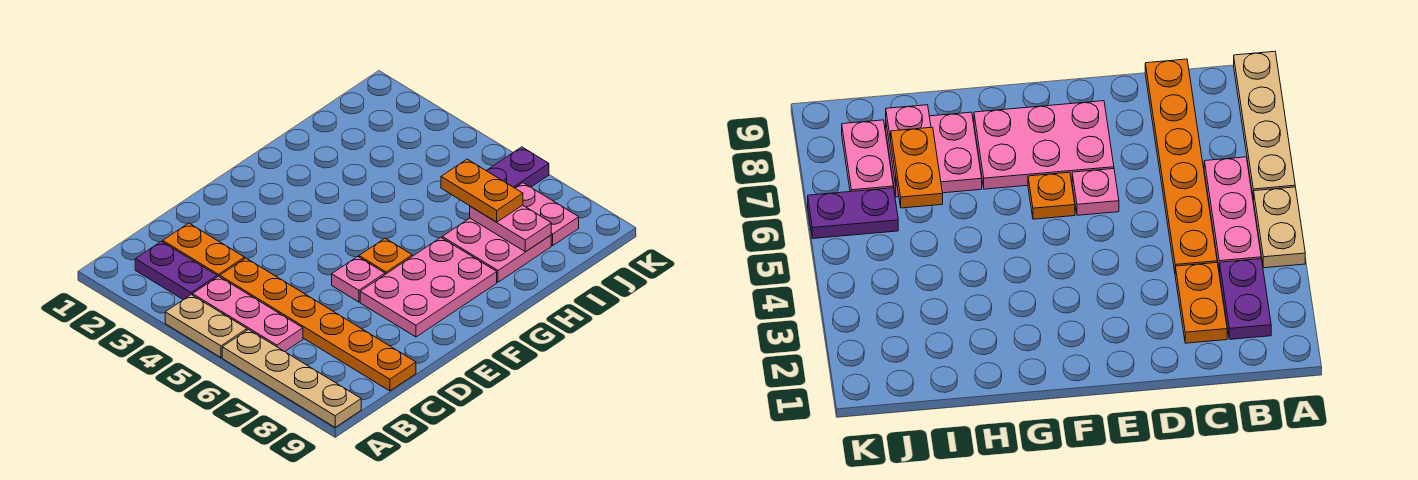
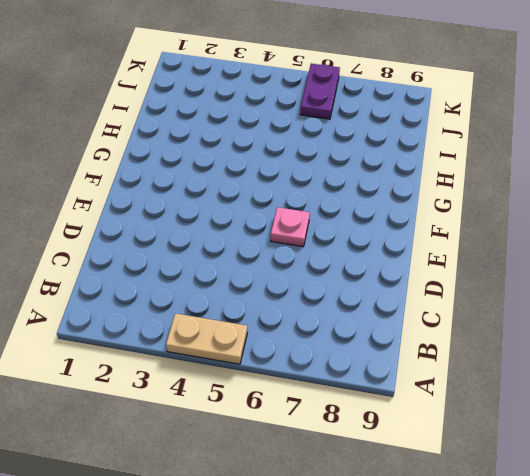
none -> tan 1x4 plate [222,330,361,427]
none -> purple 1x2 plate [135,241,217,300]
none -> pink 1x3 plate [193,276,303,352]

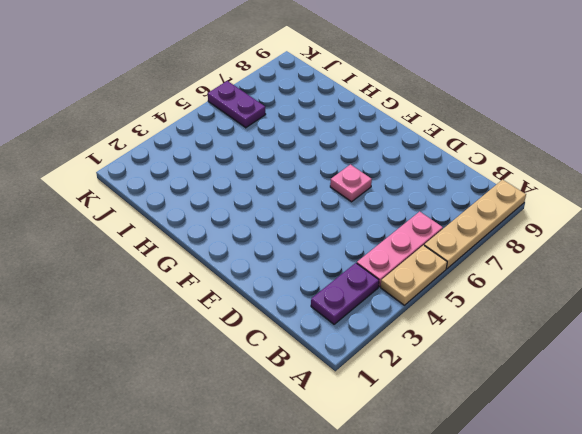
none -> orange 1x2 plate [163,223,245,277]
none -> orange 1x6 plate [220,258,416,391]
none -> pink 2x3 plate [360,238,497,337]

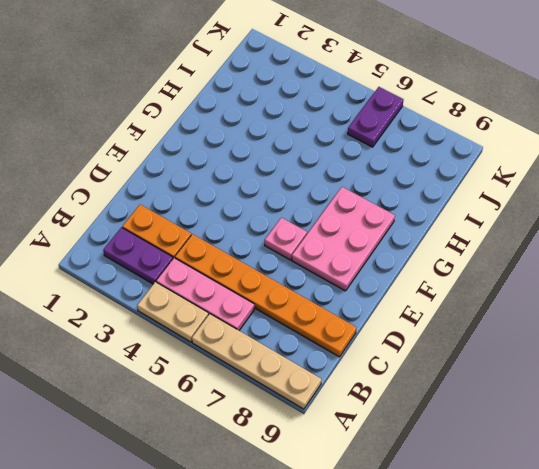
none -> orange 1x1 plate [359,238,412,274]
none -> pink 2x2 plate [442,218,551,282]
none -> pink 1x2 plate [515,183,579,246]

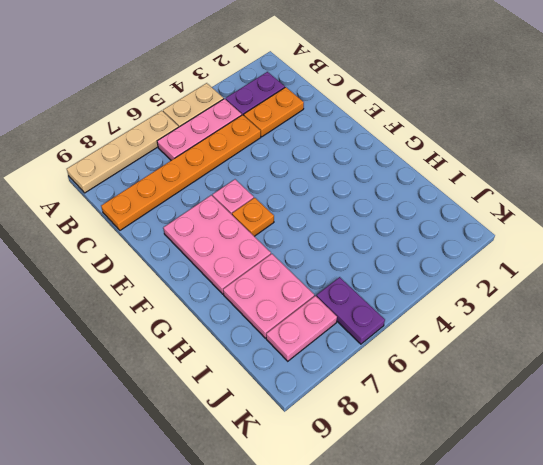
none -> pink 1x2 plate [470,205,551,252]
none -> orange 1x2 plate [441,159,523,222]

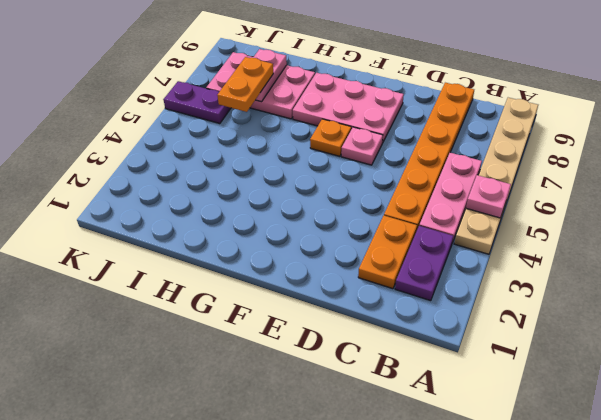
pink 1x1 plate [466,175,511,218] -> none

